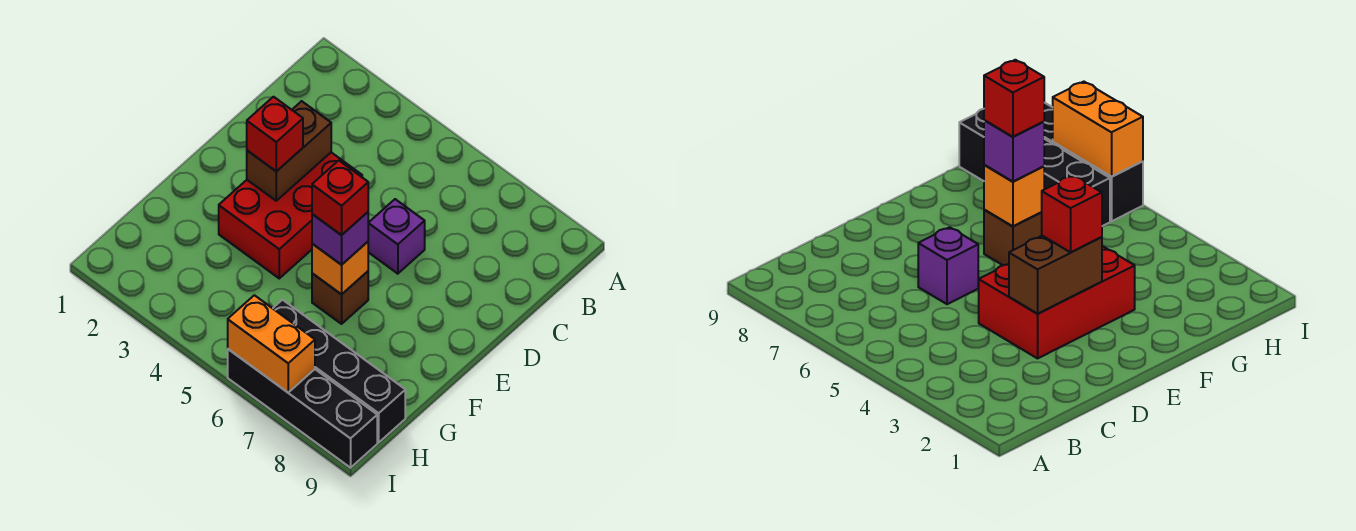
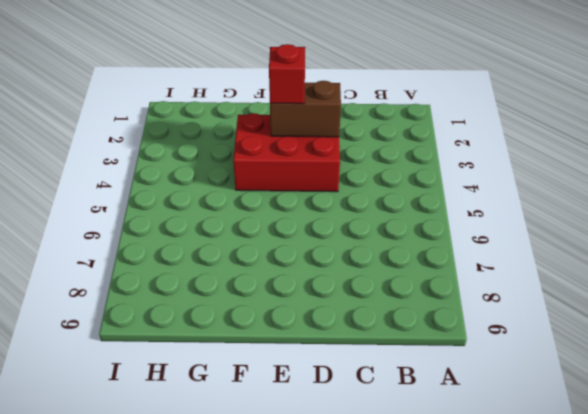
none -> purple 1x1 brick [368,199,425,274]
none -> brown 1x1 brick [312,271,368,324]

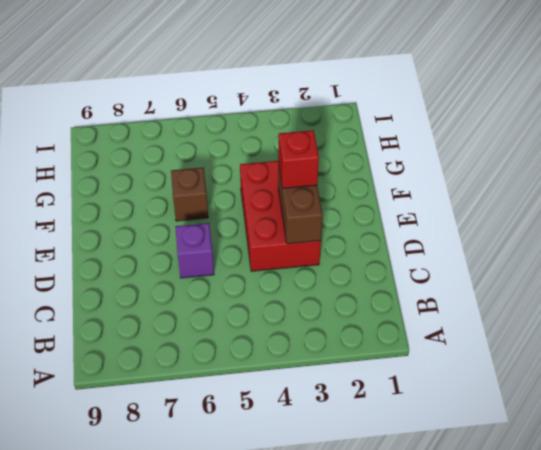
none -> black 1x4 brick [273,300,405,442]
none -> black 1x4 brick [228,349,377,468]

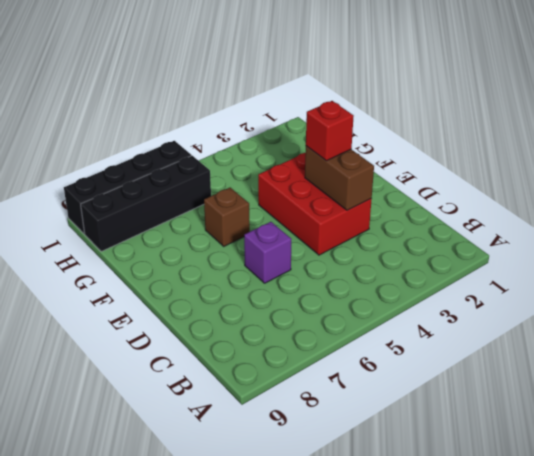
none -> orange 1x1 brick [312,242,368,294]
none -> orange 1x2 brick [228,295,315,392]

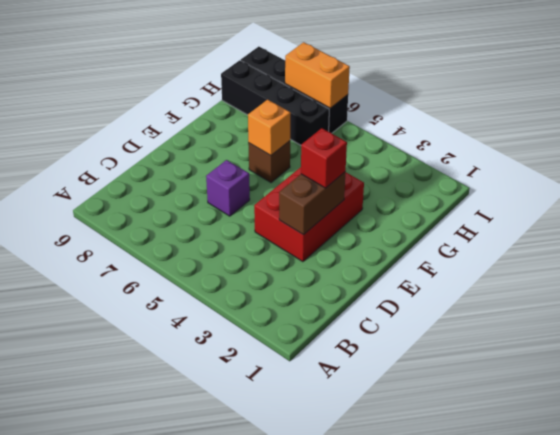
none -> purple 1x1 brick [312,212,368,265]
none -> red 1x1 brick [312,161,368,235]

